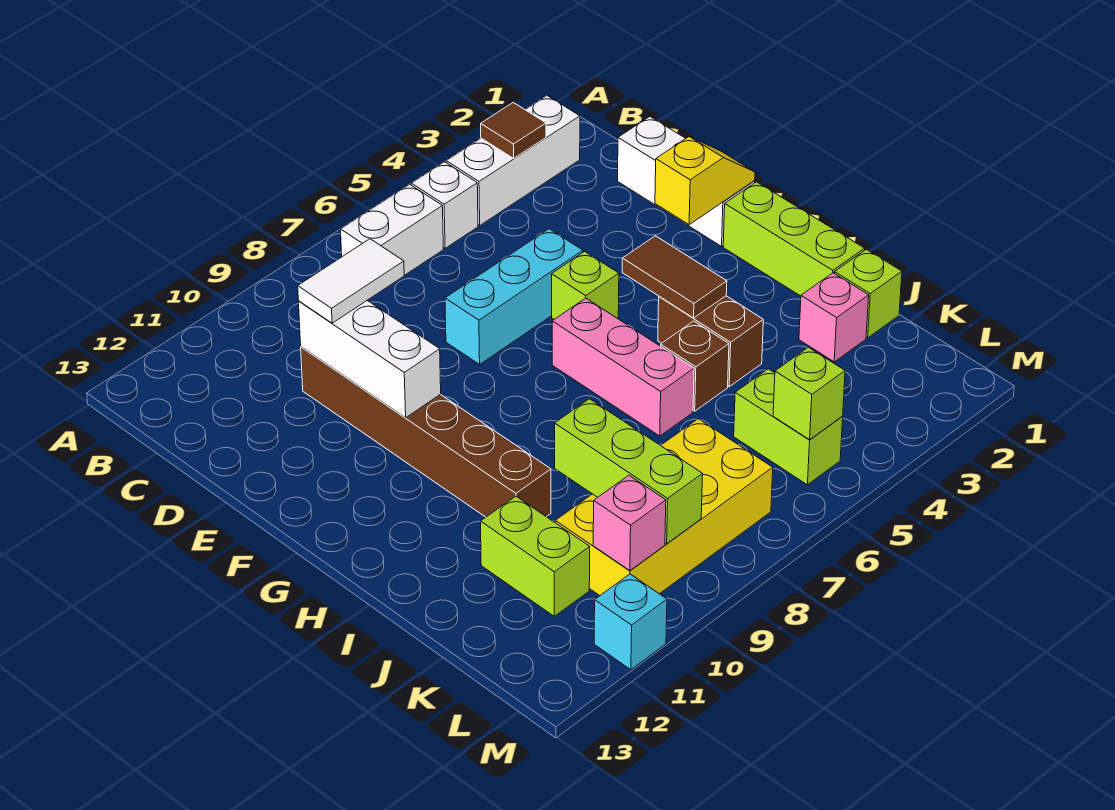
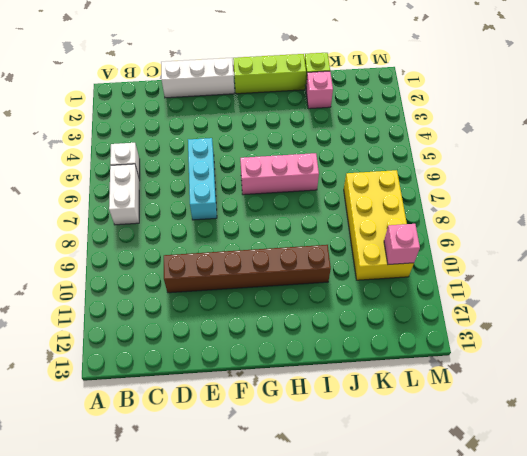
none -> white 1x3 brick [446,96,580,225]
none -> lime 1x1 brick [552,251,619,319]
none -> brown 1x2 brick [658,296,763,387]

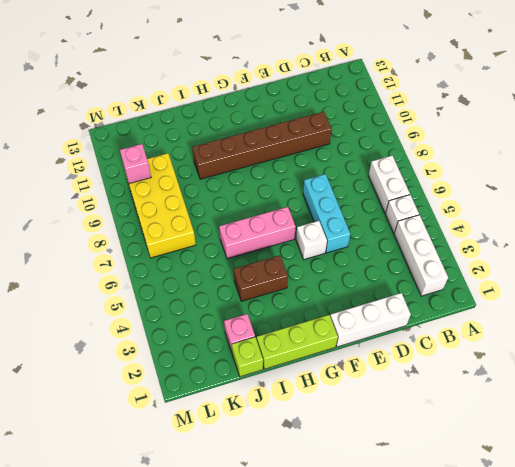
white 1x1 brick [296,221,327,259] -> lime 1x1 brick [552,251,619,319]
none -> brown 1x1 brick [661,321,729,411]
none -> lime 1x2 brick [481,496,590,616]
none -> lime 1x2 brick [734,369,843,485]

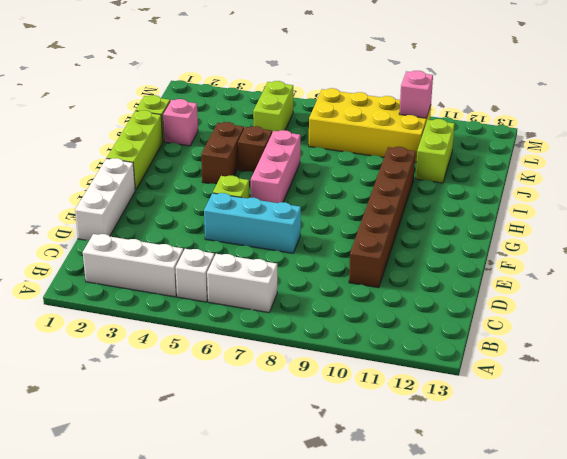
none -> cyan 1x1 brick [594,574,667,670]
none -> brown 1x1 tile [481,103,546,158]
none -> white 1x3 brick [298,301,441,418]

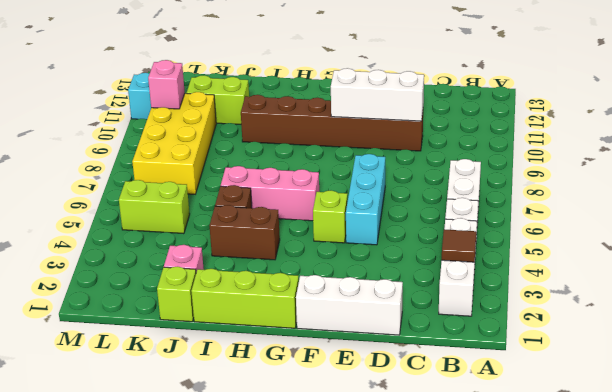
none -> yellow 1x2 slope [655,137,755,225]
none -> brown 1x2 tile [622,236,727,318]
none -> lime 1x3 brick [555,399,703,544]

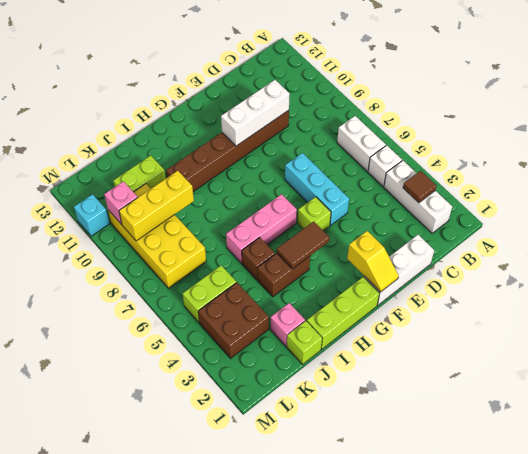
yellow 1x3 brick [119,171,194,241] -> lime 1x3 brick [555,399,703,544]
brown 2x2 brick [198,283,269,358] -> none
none -> lime 1x1 brick [773,347,845,440]
none -> white 1x2 tile [298,239,404,323]

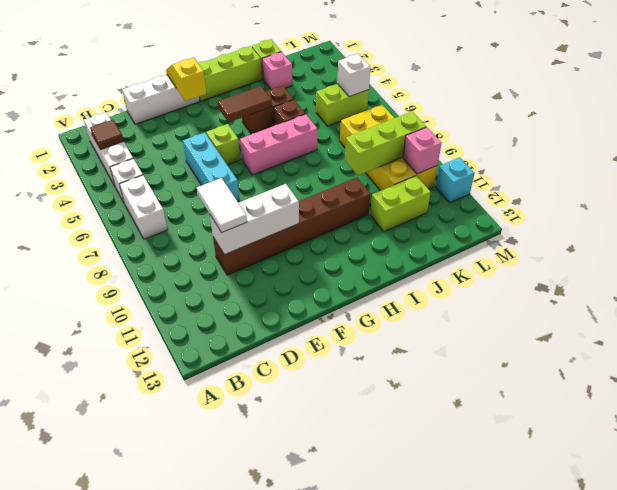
white 1x1 brick [337,54,370,97] -> lime 1x1 brick [773,347,845,440]

